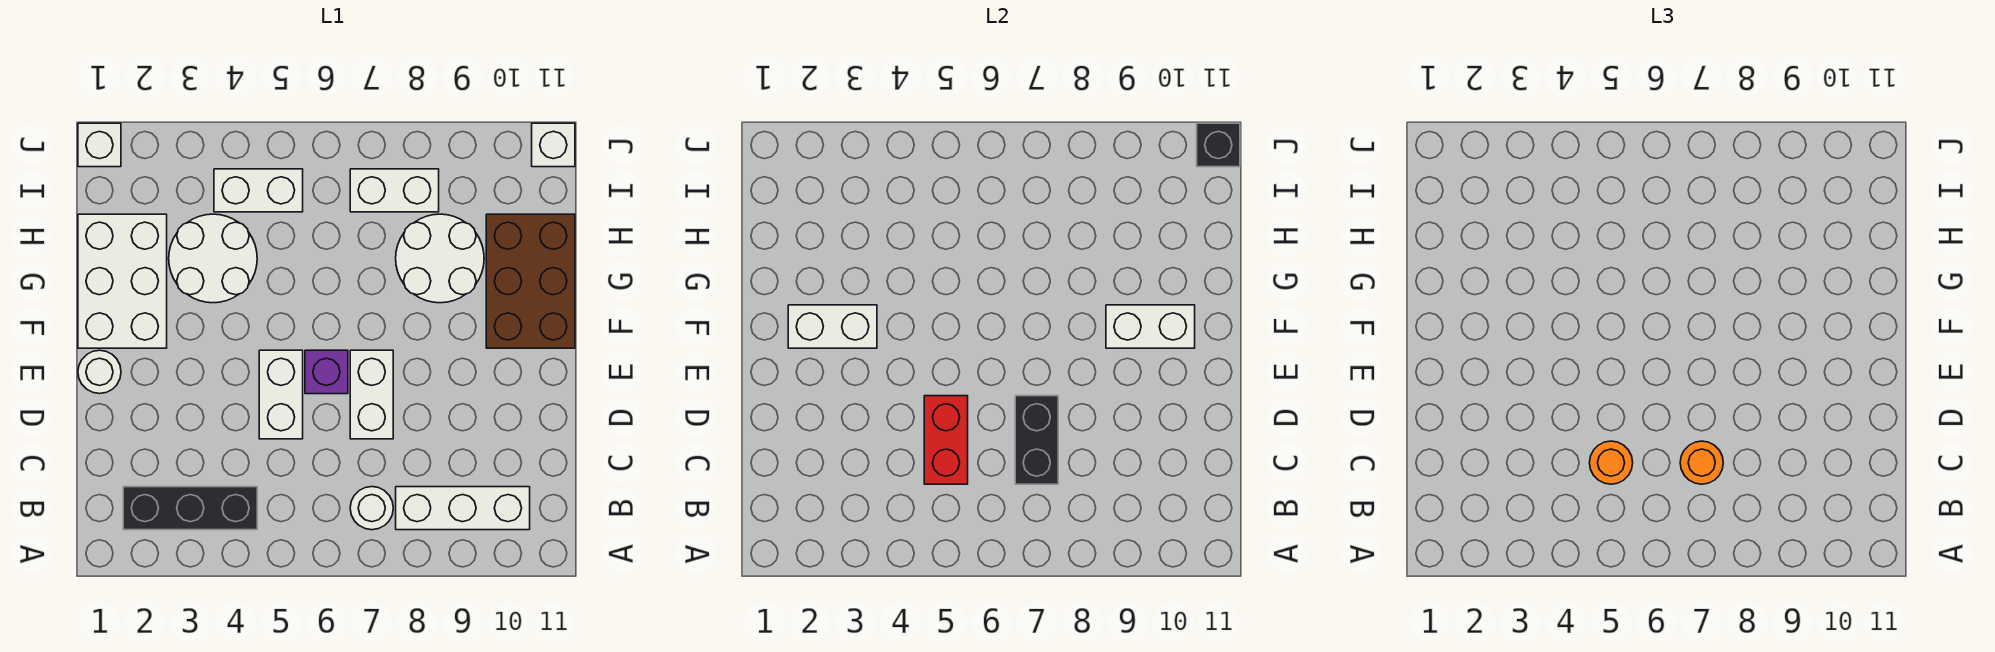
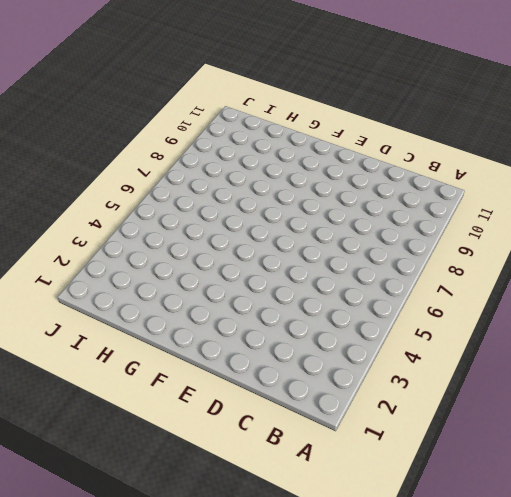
none -> black 1x3 brick [123,487,257,530]
none -> white 1x1 round brick [350,487,393,530]
none -> white 1x3 brick [396,487,530,530]

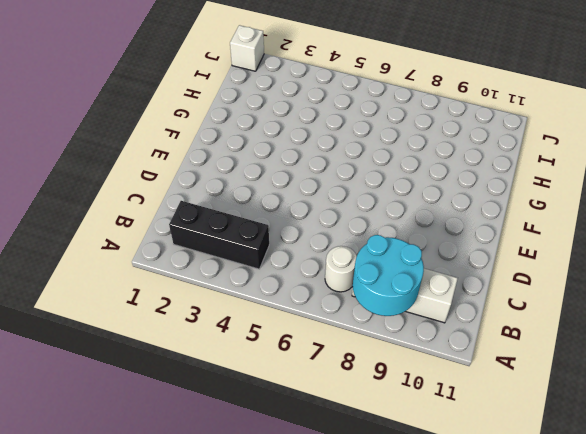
cyan 2x2 round brick [353,235,424,316] -> none
none -> white 1x2 brick [259,350,303,439]
none -> white 1x2 brick [350,350,393,439]
none -> white 1x1 round brick [78,350,121,394]

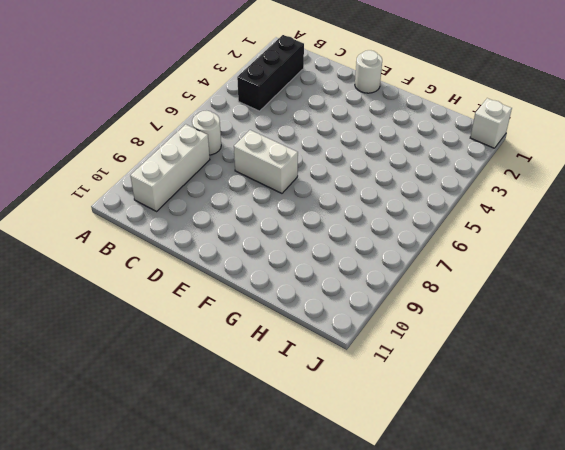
none -> white 1x2 brick [259,350,303,439]
none -> purple 1x1 brick [305,350,348,394]
none -> white 2x3 brick [78,214,167,348]

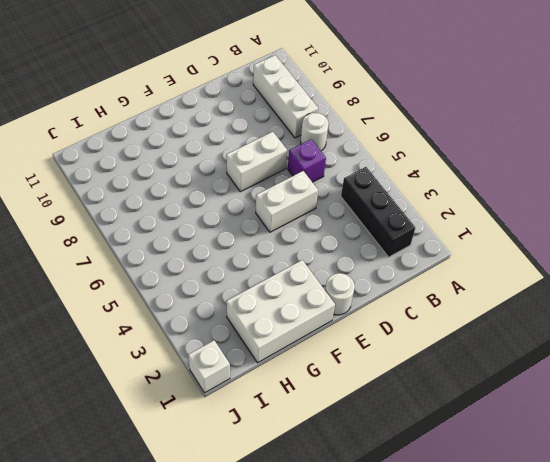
purple 1x1 brick [288,139,326,182] -> purple 1x1 brick moved to [305,350,348,394]
none -> brown 2x3 brick [486,214,575,348]
none -> white 2x2 round brick [169,214,257,303]
none -> white 2x2 round brick [396,214,484,303]

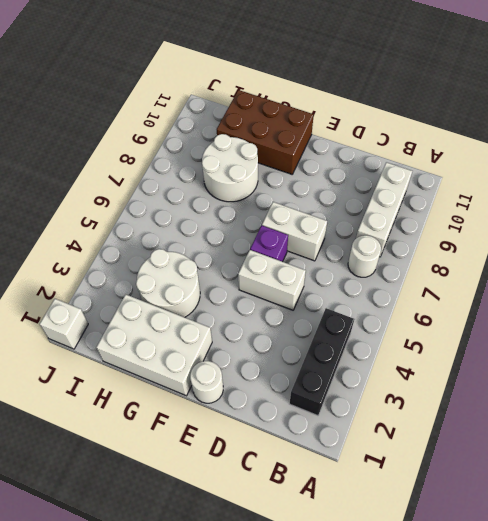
none -> white 1x2 brick [214,169,303,212]
none -> white 1x2 brick [350,169,439,212]
none -> white 1x1 brick [532,123,575,167]

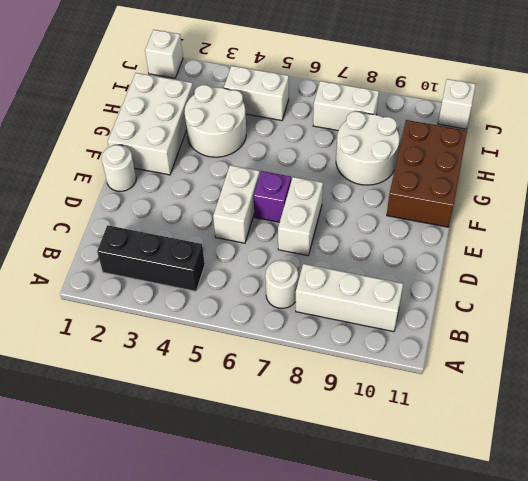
none -> red 1x2 brick [924,396,968,484]
none -> black 1x2 brick [1015,396,1058,484]
none -> white 1x2 brick [788,305,877,348]

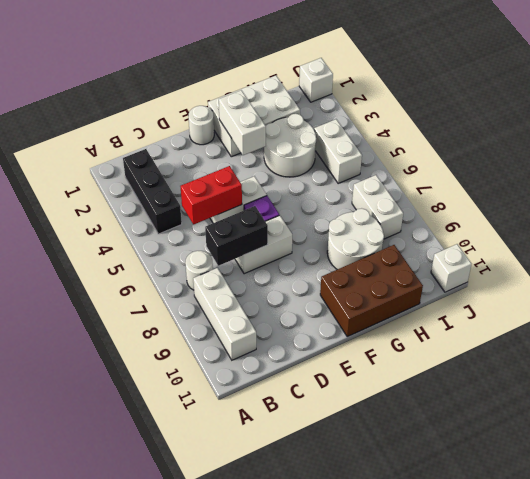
none -> white 1x2 brick [1106,305,1195,348]
none -> black 1x1 brick [1197,123,1240,167]
none -> orange 1x1 round brick [1590,441,1633,484]

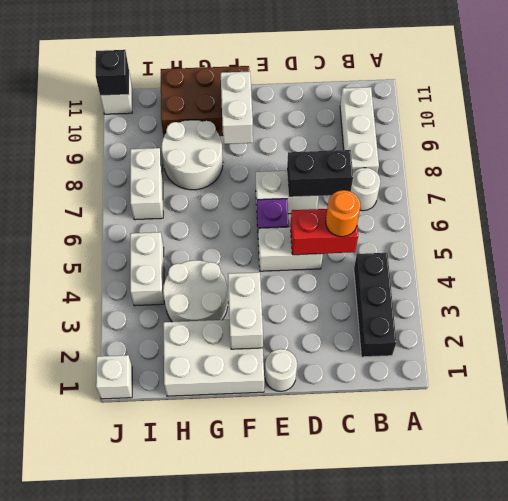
none -> orange 1x1 round brick [1680,441,1723,484]

